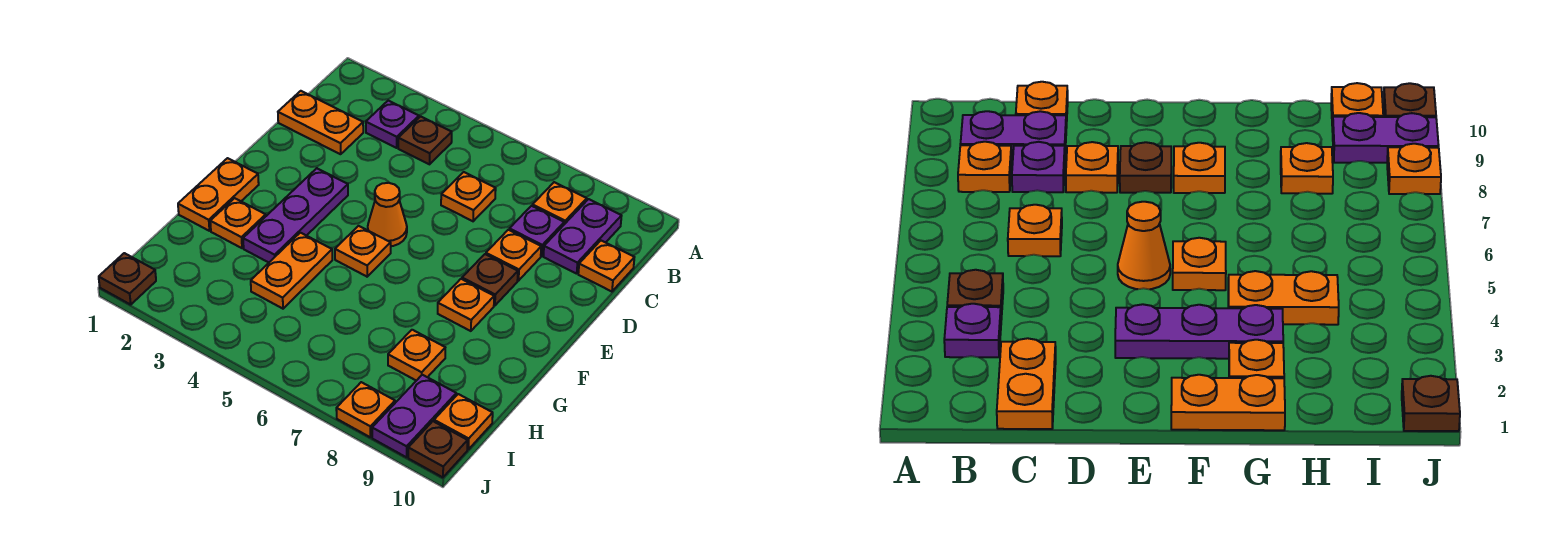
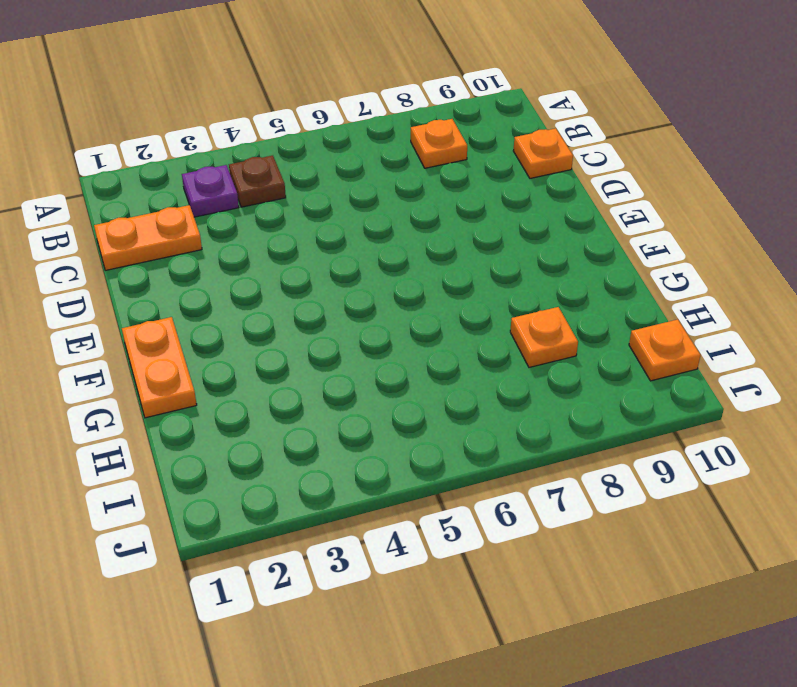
none -> purple 1x2 plate [543,199,621,274]
none -> orange 1x1 plate [441,172,496,221]
none -> purple 1x1 plate [509,206,564,256]

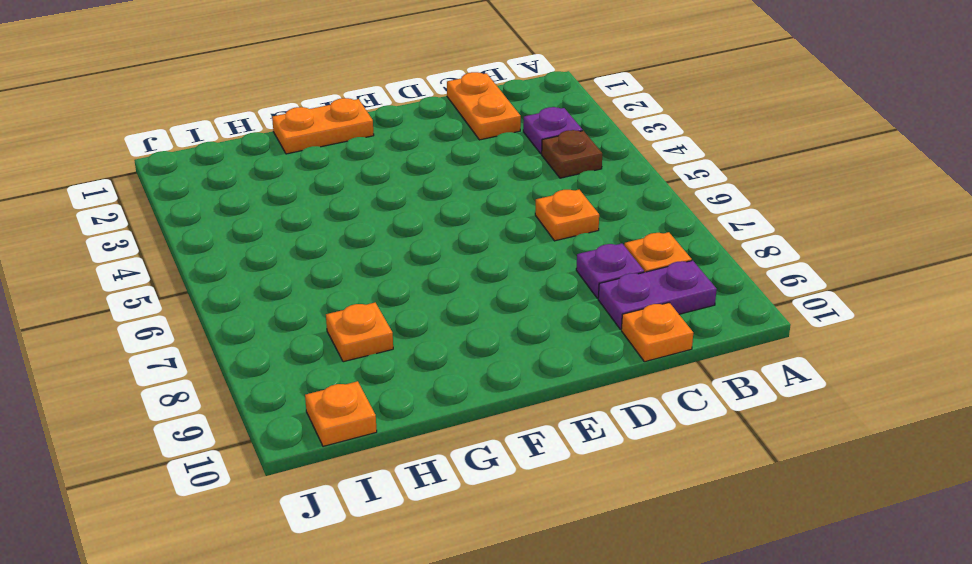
none -> orange 1x1 plate [486,230,541,281]
none -> purple 1x3 plate [243,168,348,263]
none -> orange 1x1 cone [368,183,407,246]

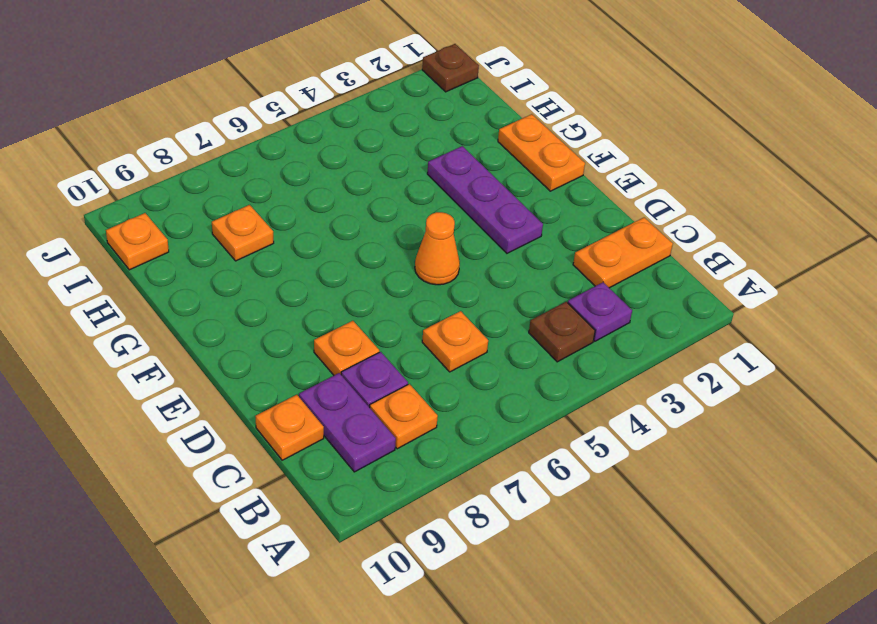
none -> brown 1x1 plate [462,254,518,306]
none -> orange 1x1 plate [335,226,391,277]
none -> orange 1x1 plate [438,279,494,331]

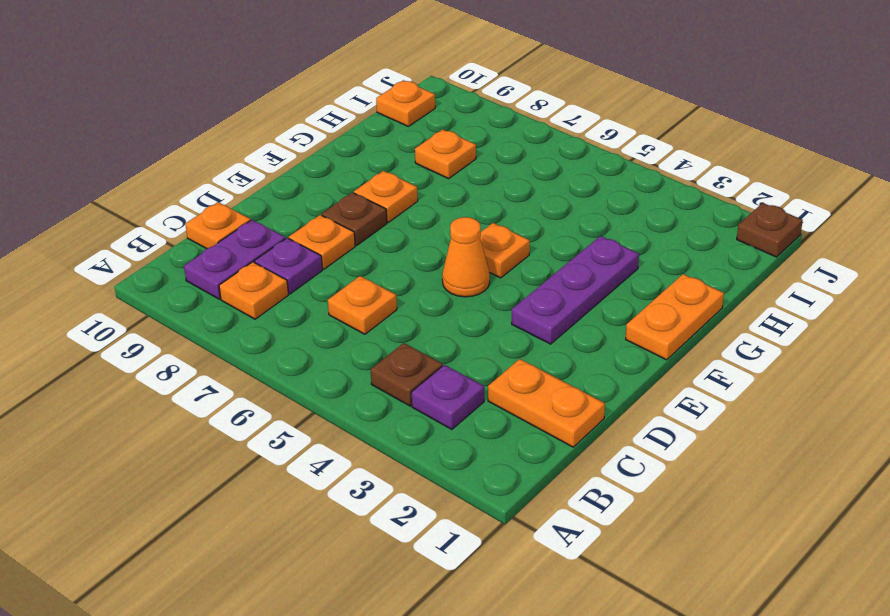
none -> orange 1x1 plate [210,198,266,248]
none -> orange 1x2 plate [251,233,332,309]
none -> purple 1x2 plate [372,375,456,457]

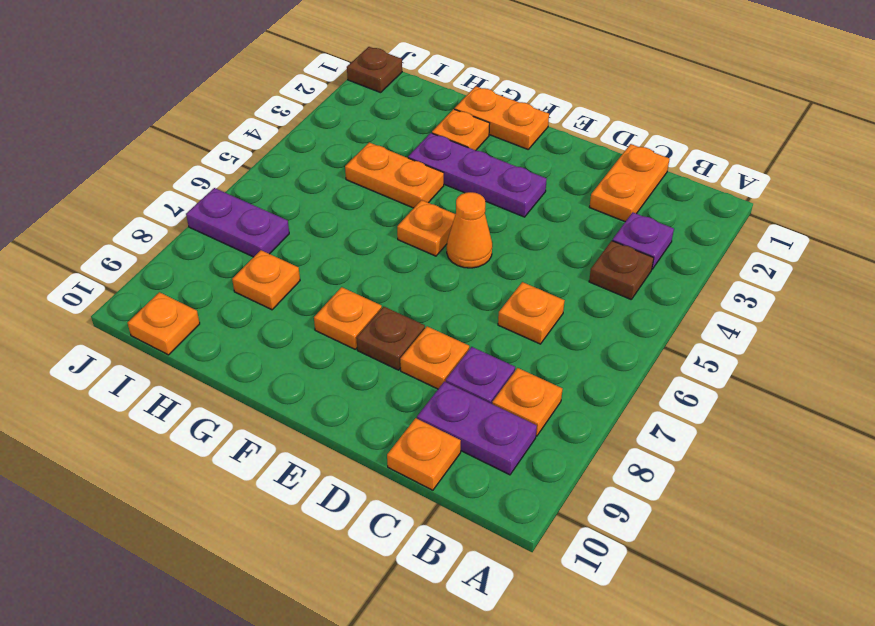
purple 1x2 plate [186,188,289,257] -> purple 1x2 plate moved to [372,375,456,457]
none -> orange 1x1 plate [336,382,395,437]
none -> brown 1x1 plate [408,421,468,477]

